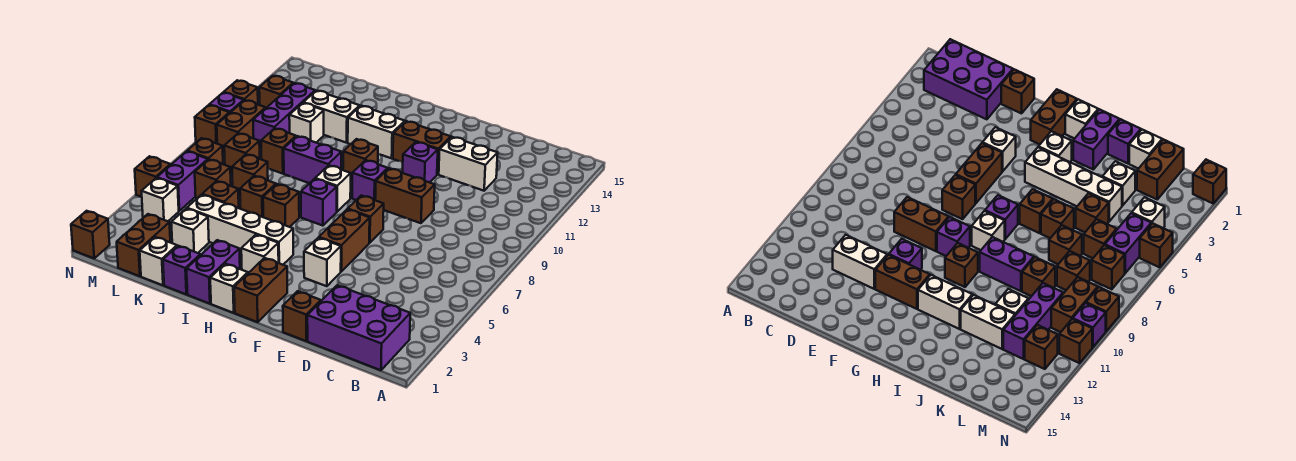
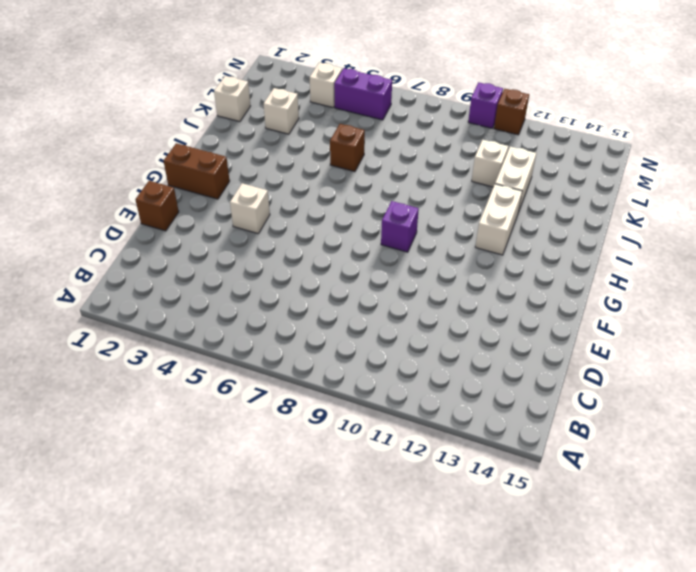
none -> purple 2x3 brick [307,285,410,370]
none -> white 1x2 brick [439,137,498,191]
none -> brown 1x2 brick [375,168,435,223]
none -> brown 1x2 brick [319,209,370,271]

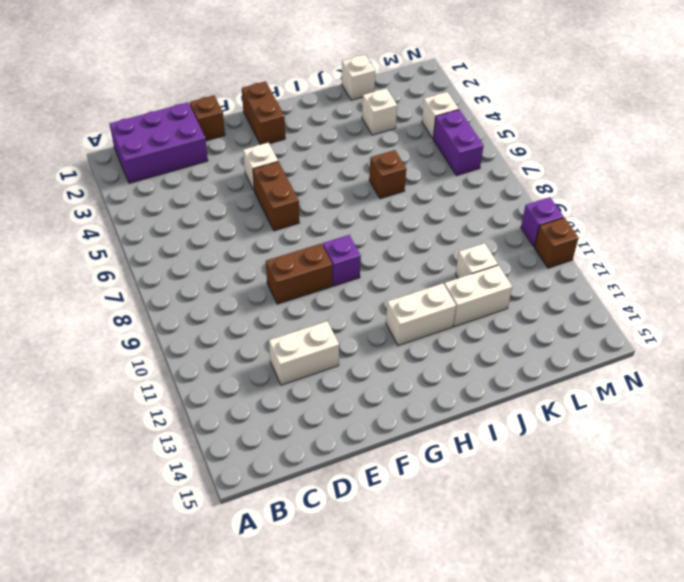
none -> brown 1x1 brick [348,195,384,243]
none -> purple 1x1 brick [403,142,438,183]
none -> brown 1x2 brick [393,121,451,174]
none -> white 1x1 brick [210,264,248,313]

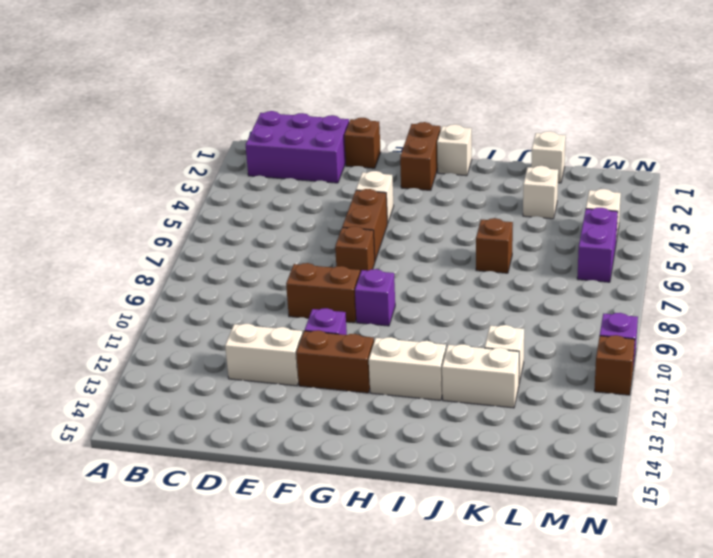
none -> white 1x1 brick [241,235,279,273]
none -> white 1x4 brick [187,195,293,265]
none -> purple 1x1 brick [301,179,337,226]
none -> white 1x1 brick [315,165,351,212]

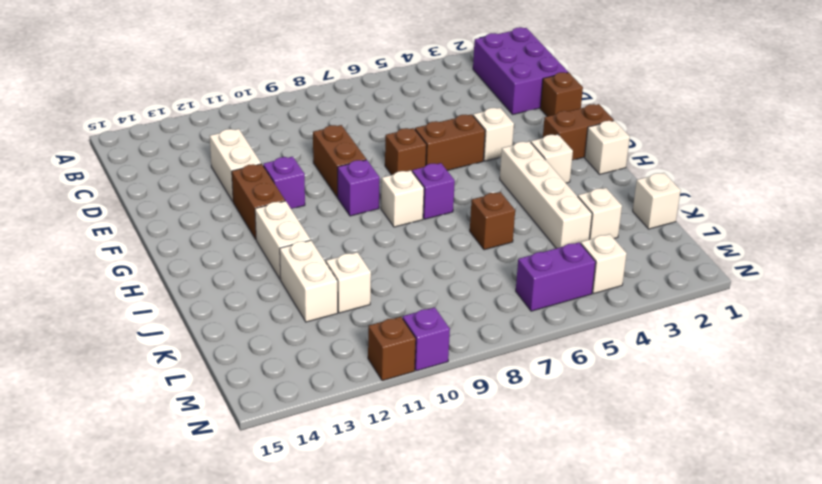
none -> brown 1x1 brick [343,139,378,180]
none -> purple 1x2 brick [187,240,240,304]
none -> brown 1x1 brick [263,184,299,227]
none -> purple 1x2 brick [284,136,341,183]

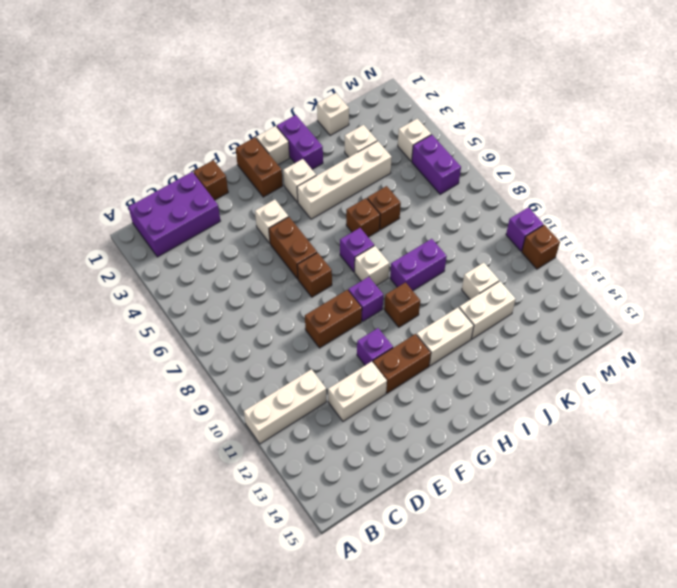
white 1x3 brick [244,369,327,444] -> none
none -> purple 1x1 brick [163,246,200,294]
none -> brown 1x1 brick [202,181,239,208]
none -> brown 1x1 brick [232,154,268,195]
none -> brown 1x1 brick [261,128,296,174]

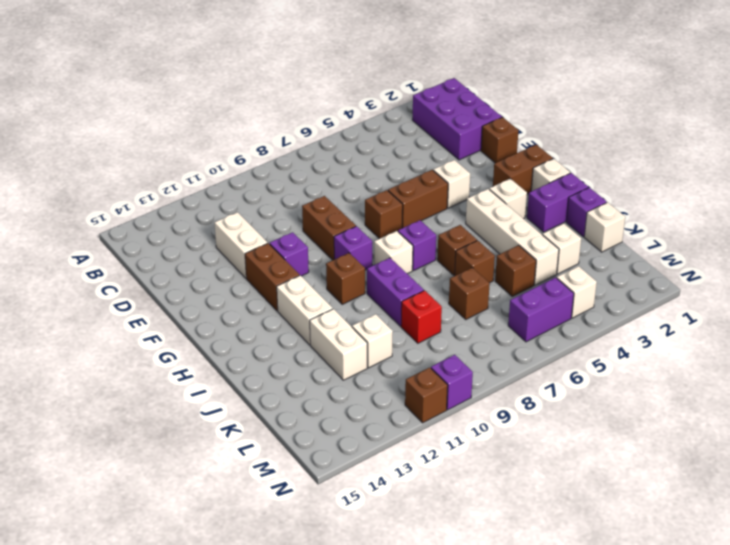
red 1x1 brick [401,291,442,343] -> brown 1x1 brick [261,128,296,174]
none -> brown 1x2 brick [117,214,170,276]
none -> brown 1x1 brick [195,159,231,198]
none -> brown 1x1 brick [224,133,260,174]
none -> purple 1x3 brick [253,83,315,148]

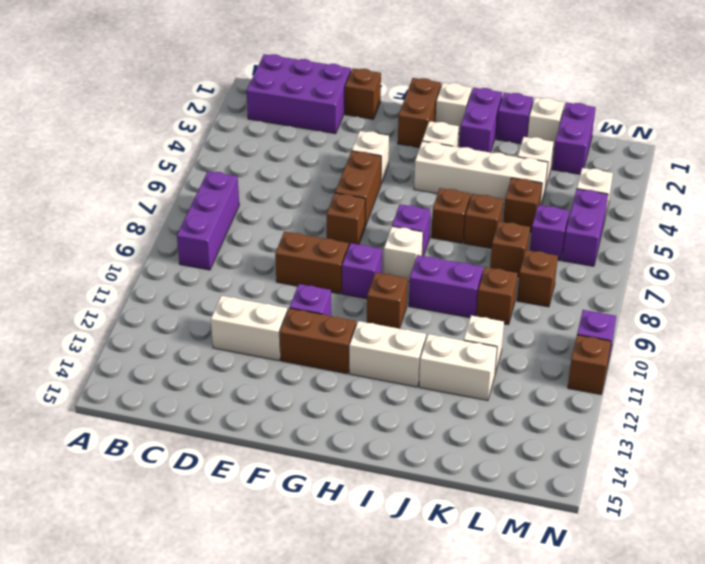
purple 1x3 brick [177,171,239,270] -> purple 1x3 brick moved to [253,83,315,148]
purple 1x2 brick [552,102,596,174] -> brown 1x2 brick [117,214,170,276]
purple 1x1 brick [530,205,569,261] -> brown 1x1 brick [195,159,231,198]
none -> brown 1x1 brick [187,138,223,164]
none -> brown 1x2 brick [217,100,266,153]
none -> brown 1x1 brick [259,76,293,108]
none -> brown 1x1 brick [71,211,110,258]

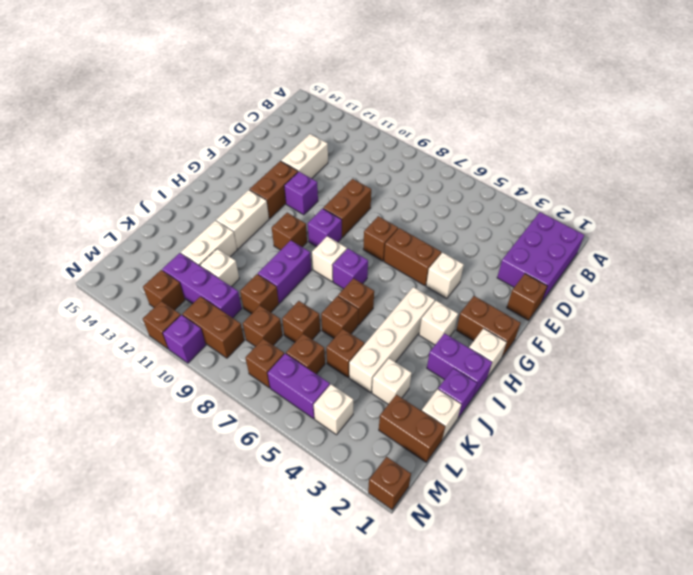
none -> brown 1x1 brick [135,156,170,197]
none -> brown 1x1 brick [195,105,229,144]

